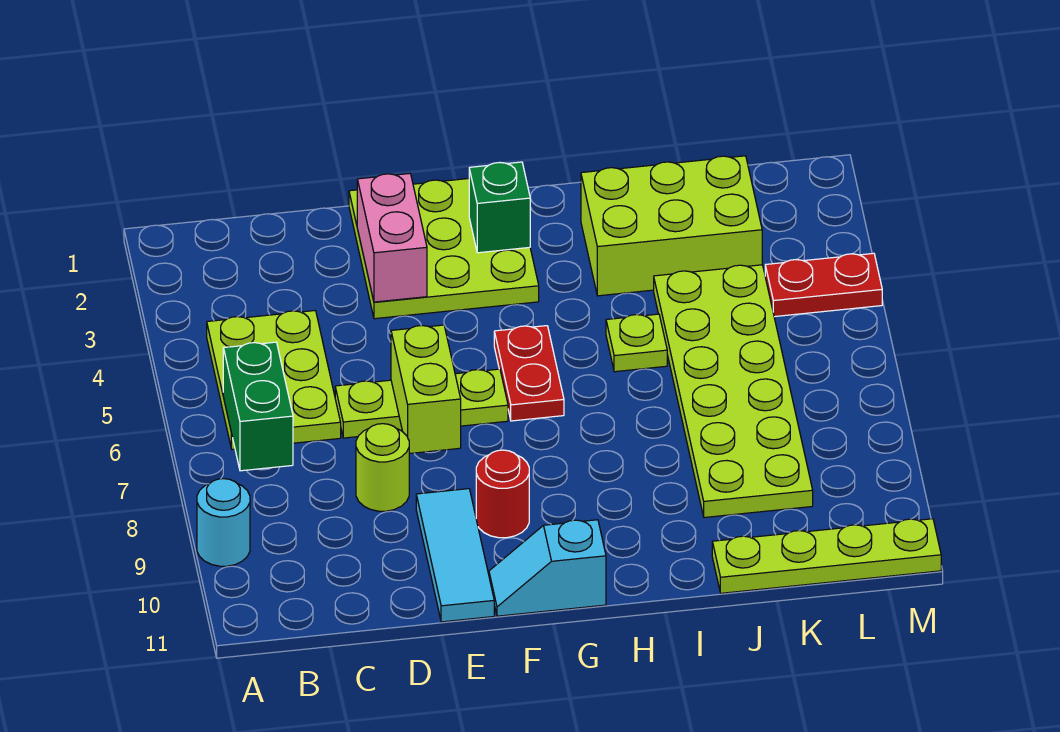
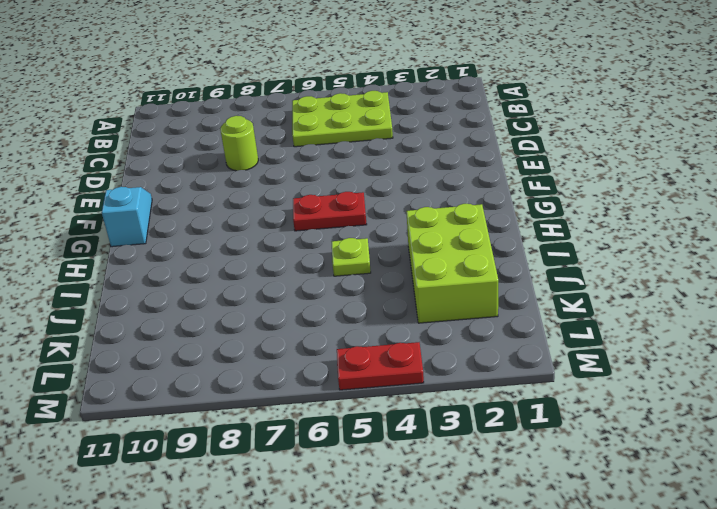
red 1x2 plate [337,342,424,390] -> red 1x2 plate turned to [765,253,882,317]
none -> cyan 1x1 round brick [197,479,250,566]
none -> lime 1x3 plate [335,369,508,438]
none -> lime 3x3 plate [349,179,539,319]

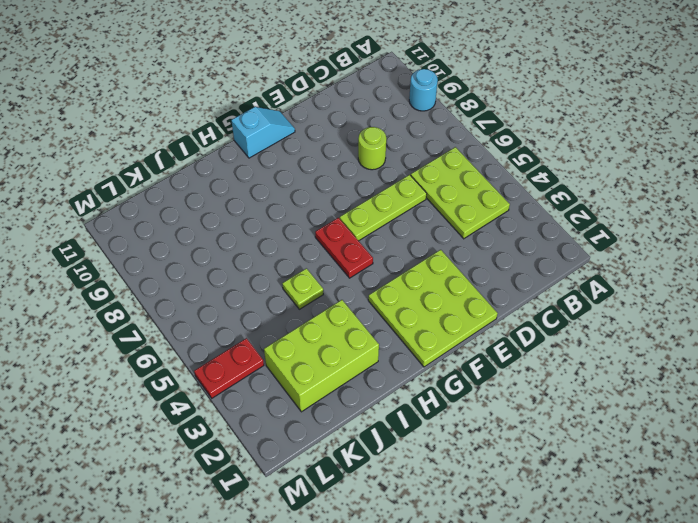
none -> cyan 1x3 tile [416,489,494,622]
none -> red 1x1 round brick [476,450,529,538]
none -> lime 2x6 plate [654,265,813,518]

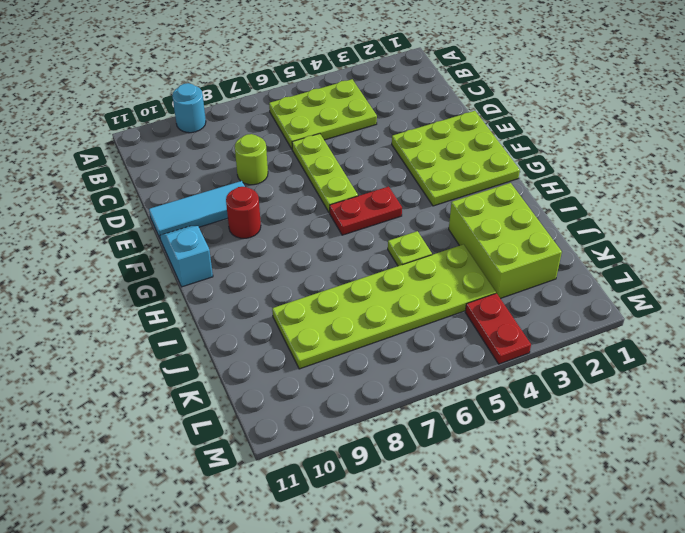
none -> lime 1x4 plate [712,519,941,593]
none -> green 1x2 brick [223,342,293,471]
none -> pink 1x2 brick [357,174,427,302]

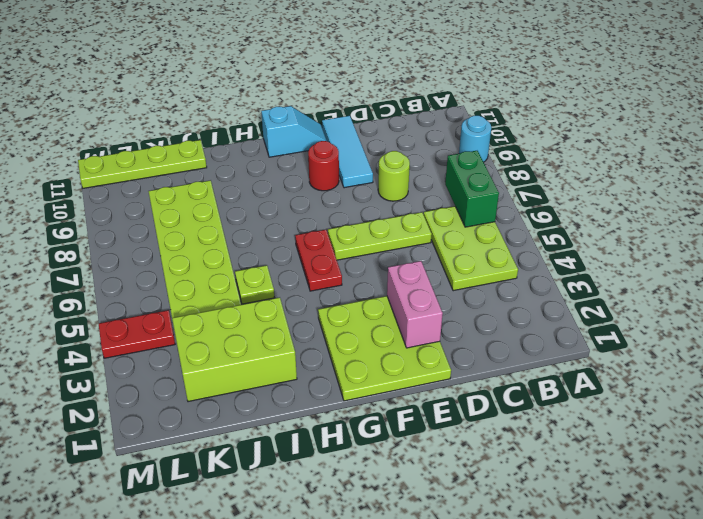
none -> lime 1x2 brick [391,325,461,454]
none -> green 1x1 brick [469,162,530,253]

